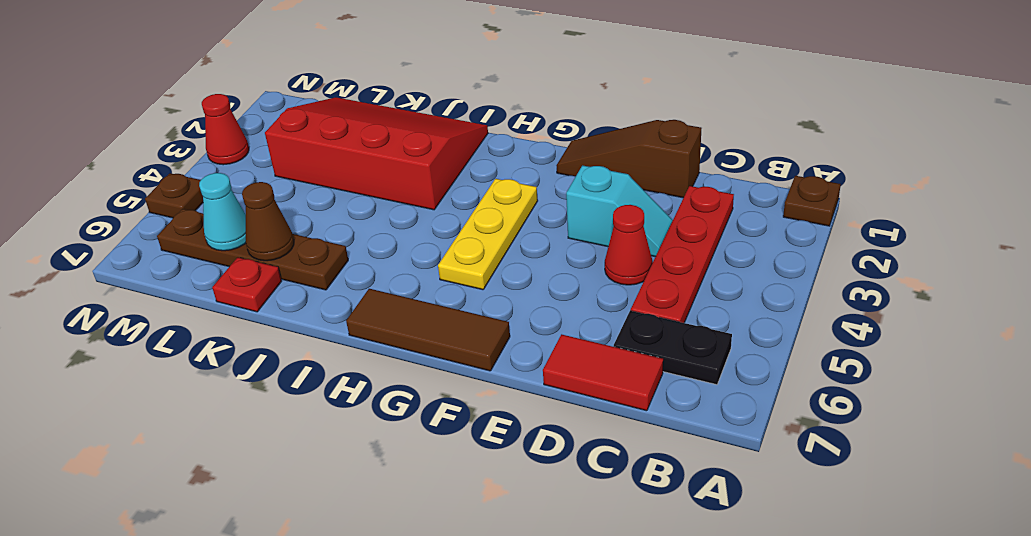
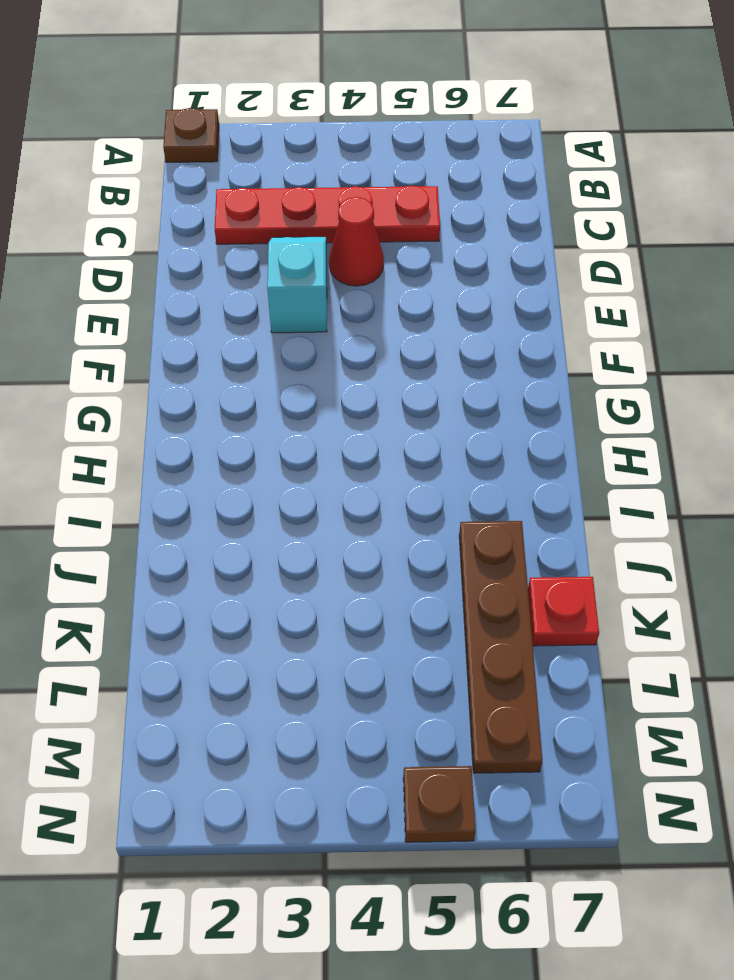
none -> black 1x2 plate [614,311,732,385]
none -> red 1x2 tile [543,334,663,411]
none -> brown 1x3 slope [556,120,702,198]

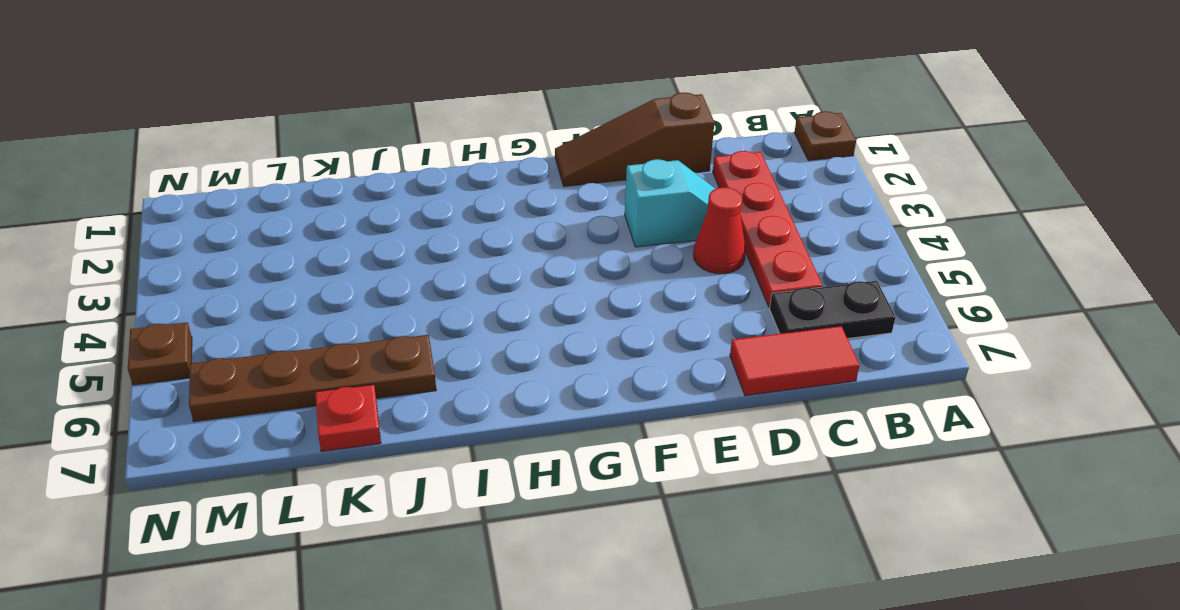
none -> brown 1x3 tile [346,289,510,371]
none -> yellow 1x3 plate [438,179,538,290]
none -> red 3x4 slope [265,97,488,210]

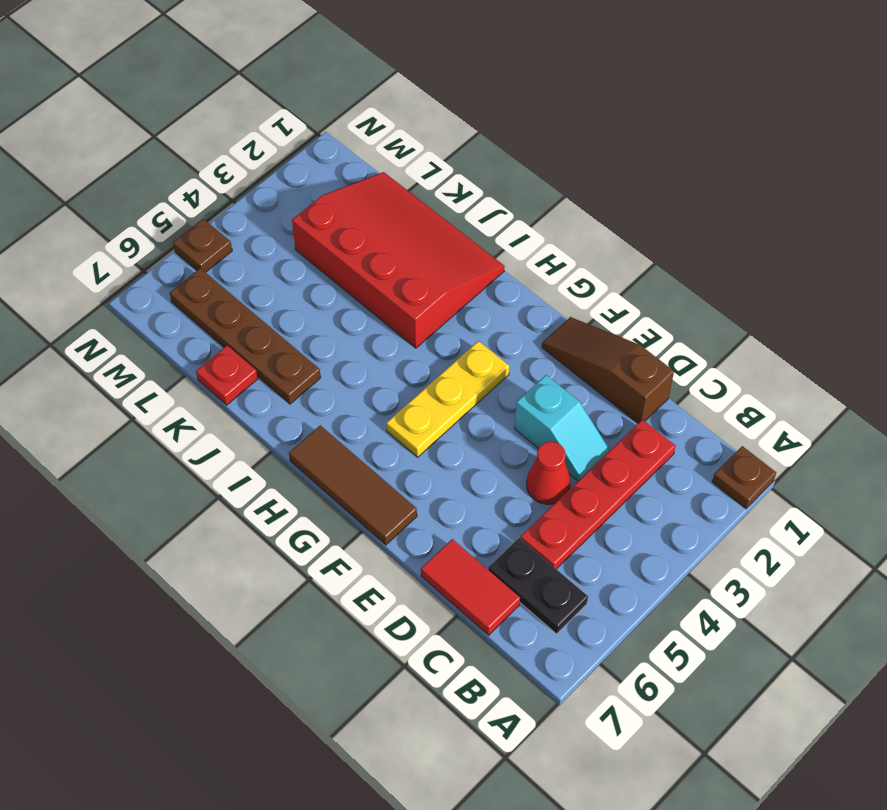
none -> red 1x1 cone [202,94,249,165]
none -> brown 1x1 cone [242,182,294,261]
none -> cyan 1x1 cone [199,173,246,251]

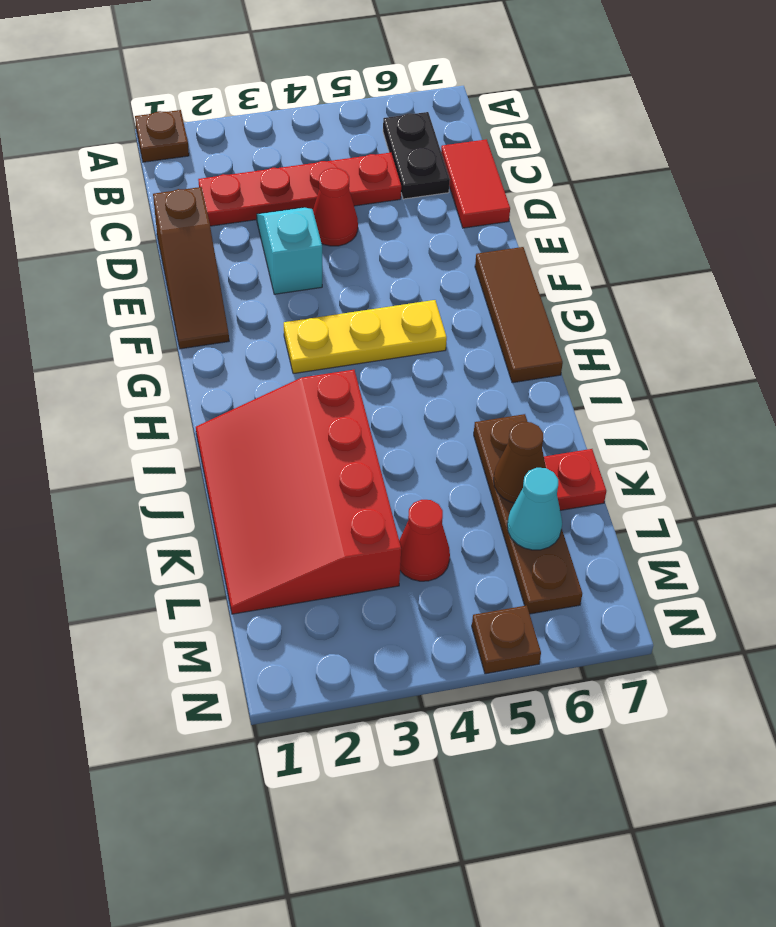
red 1x1 cone [399,500,450,581] -> red 1x1 cone moved to [202,94,249,165]

